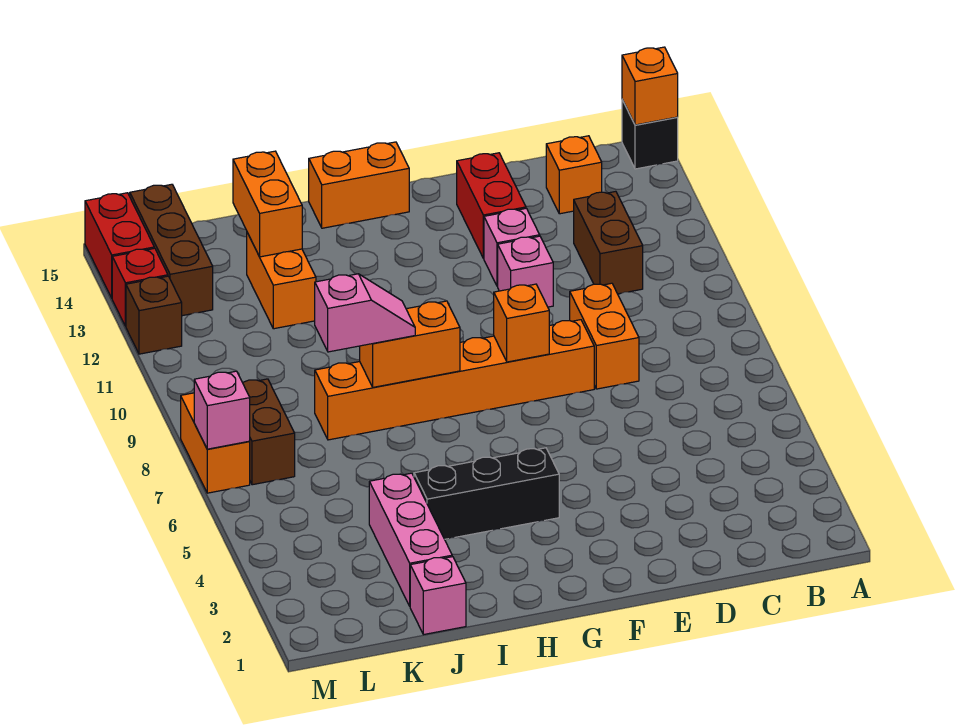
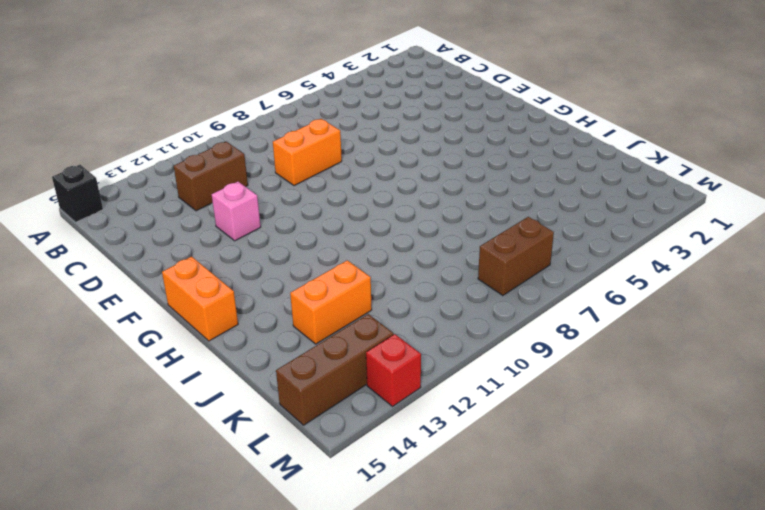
none -> orange 1x1 brick [546,136,602,214]
none -> orange 1x6 brick [315,320,594,440]
none -> pink 1x1 brick [498,236,553,307]

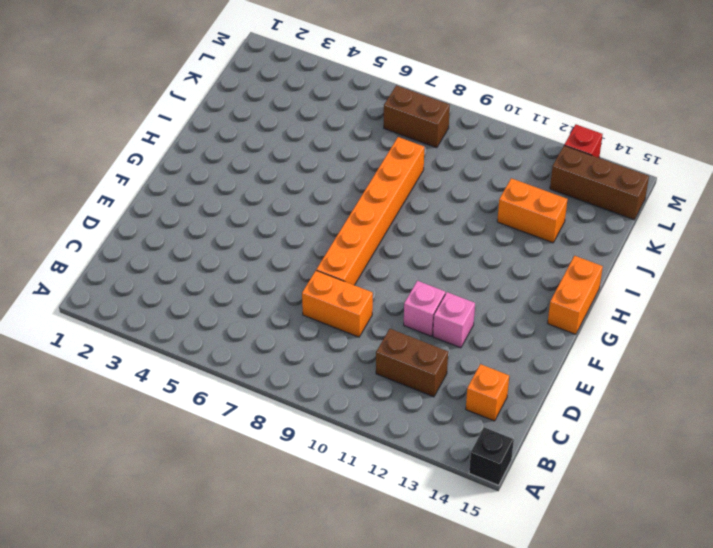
none -> red 1x2 brick [457,153,526,259]
none -> black 1x3 brick [414,448,559,539]
none -> pink 1x1 brick [410,557,466,635]

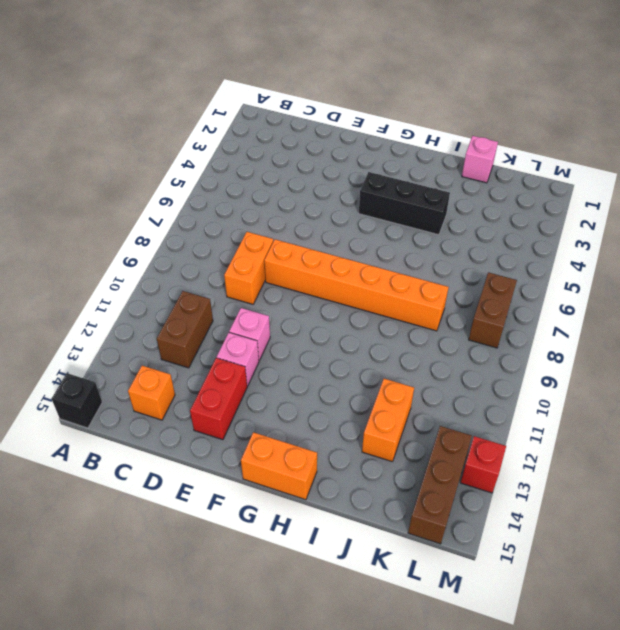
none -> pink 1x3 brick [369,473,452,606]
none -> orange 1x2 brick [181,393,250,493]
none -> brown 1x1 brick [126,276,182,354]

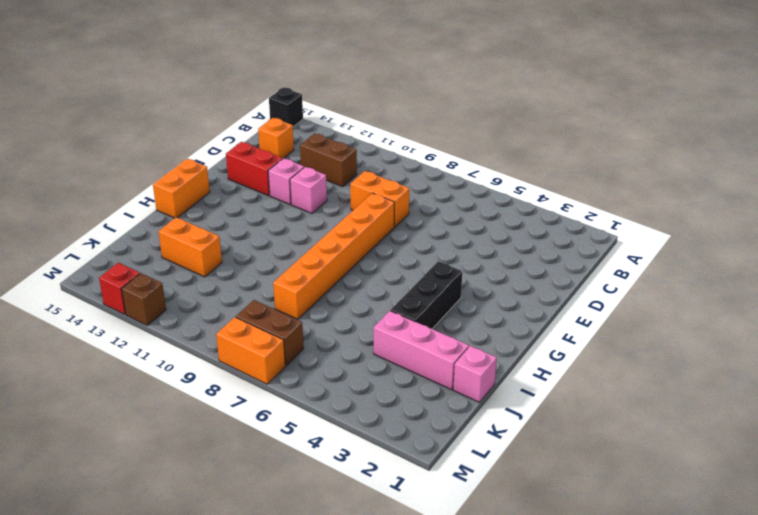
none -> brown 1x3 brick [130,184,213,316]
none -> red 1x2 brick [85,193,154,298]
none -> orange 1x1 brick [622,47,678,125]

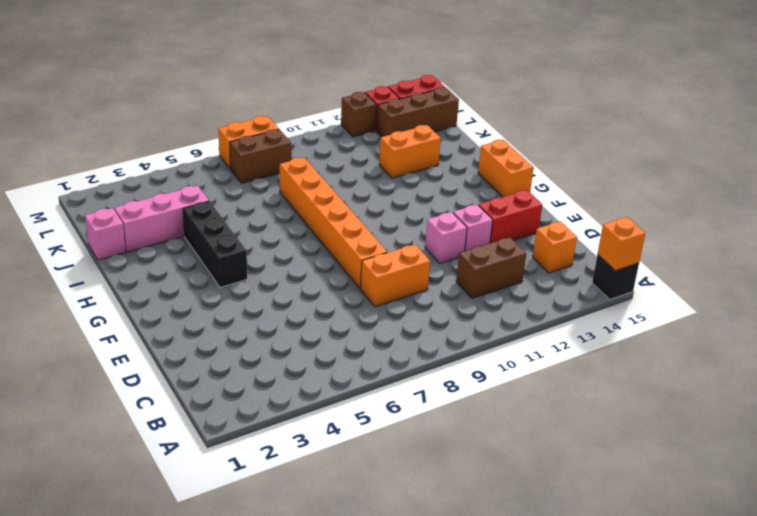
none -> orange 1x1 brick [494,284,549,362]
none -> orange 1x2 brick [360,301,460,387]
none -> orange 1x2 brick [233,151,302,257]

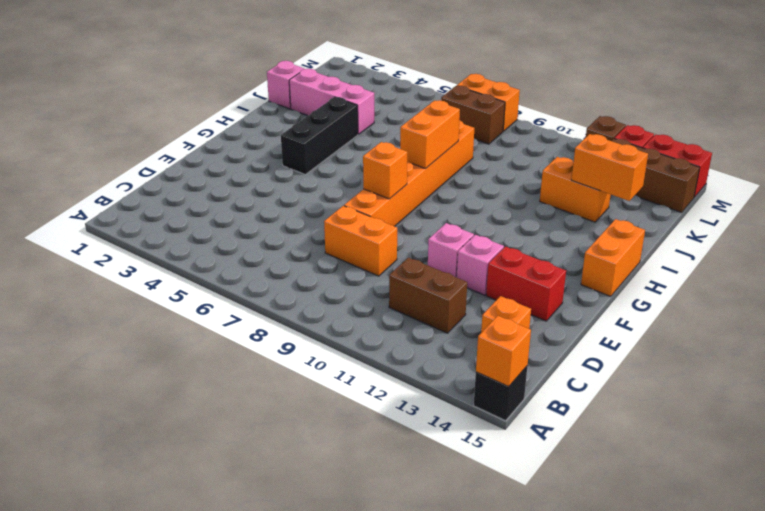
none -> pink 1x1 brick [194,371,250,449]
none -> pink 1x2 slope [315,274,415,352]

